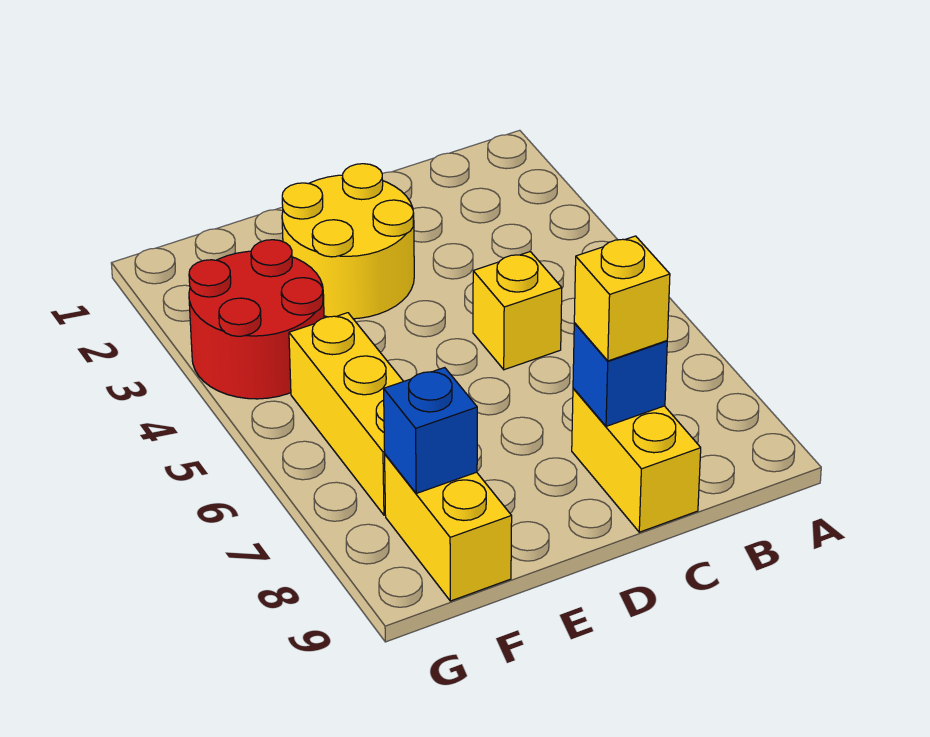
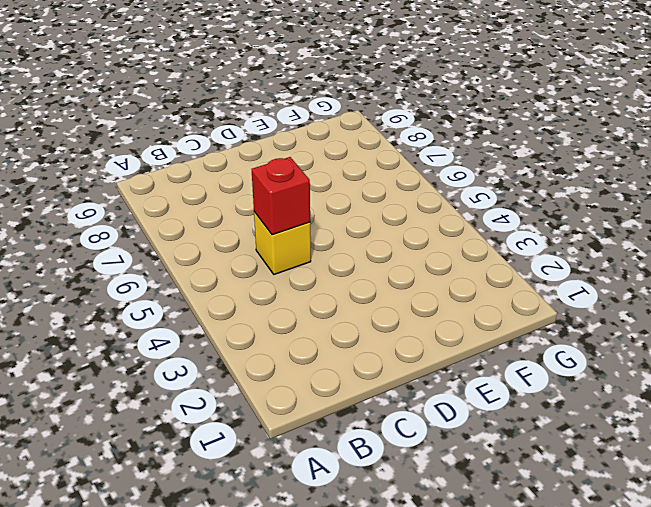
red 1x1 brick [252,157,310,235] -> none
none -> yellow 1x2 brick [572,388,701,532]
none -> yellow 2x2 round brick [282,164,414,319]

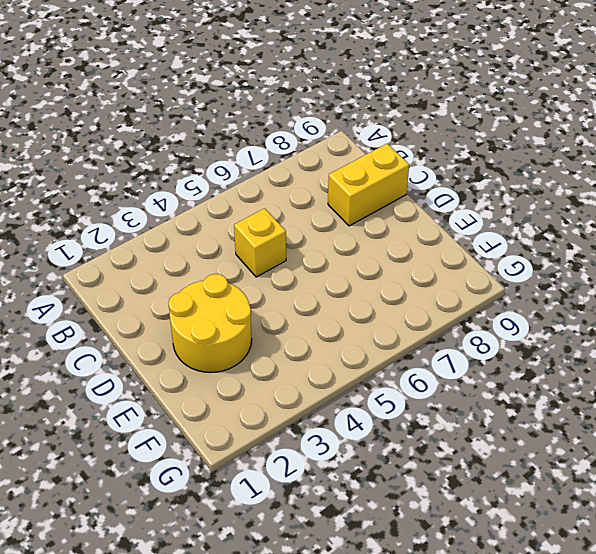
none -> red 2x2 round brick [189,240,324,399]
none -> yellow 1x3 brick [289,313,403,515]

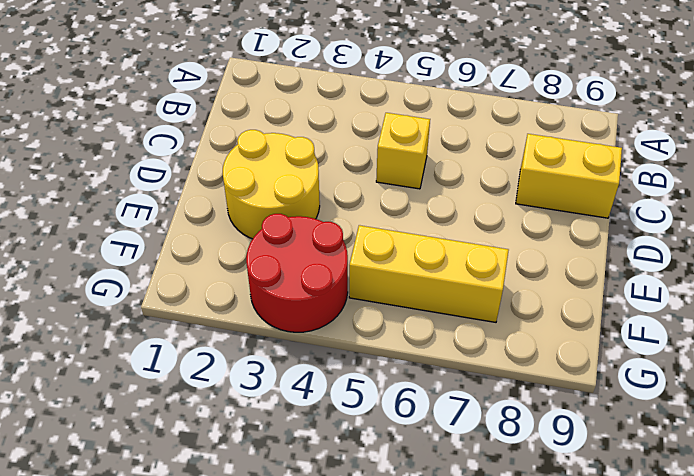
none -> yellow 1x2 brick [385,455,512,601]
none -> blue 1x1 brick [573,323,667,426]

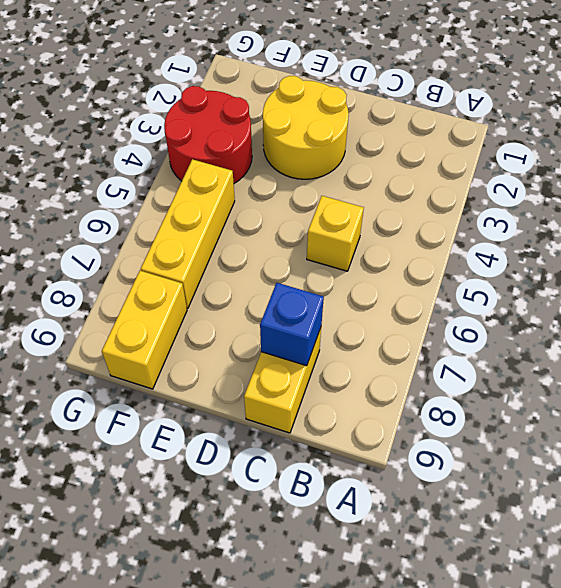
none -> blue 1x1 brick [384,368,477,493]
none -> yellow 1x1 brick [574,236,670,361]

